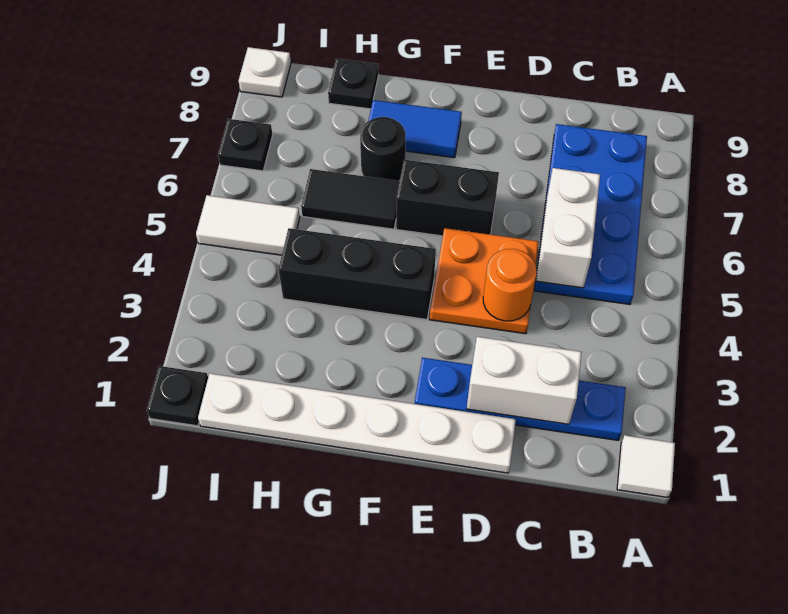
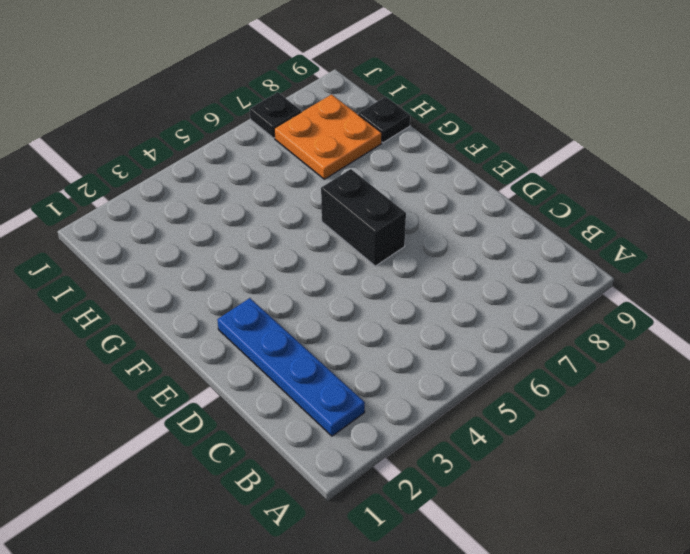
orange 2x2 plate [274,95,382,179] -> orange 2x2 plate moved to [430,228,539,334]
none -> white 1x1 tile [617,435,675,498]
none -> blue 2x4 plate [534,124,647,304]
none -> white 1x6 plate [198,374,516,473]

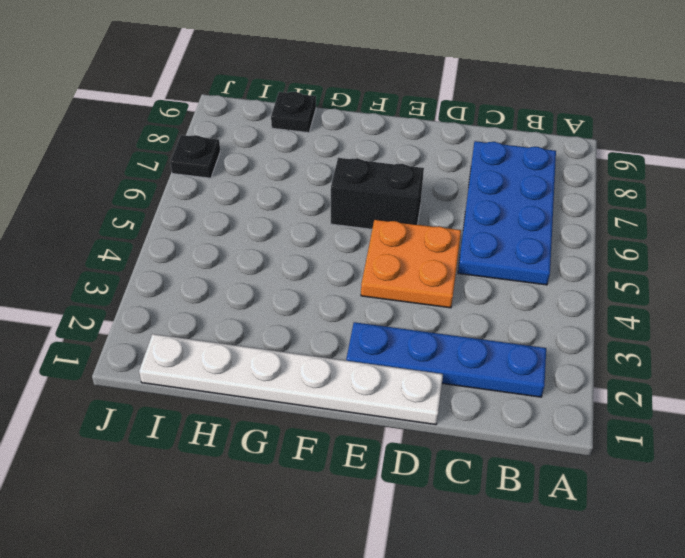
none -> white 1x1 tile [617,435,675,498]
none -> black 1x3 brick [279,228,436,319]
none -> blue 1x2 tile [368,100,462,158]

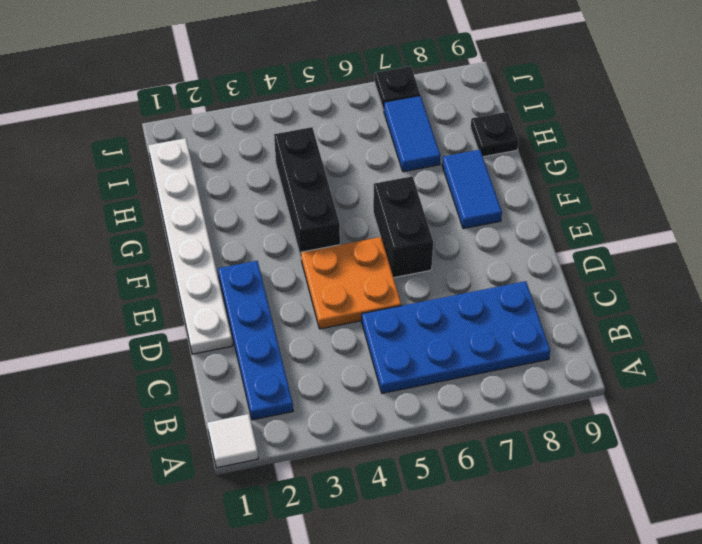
blue 1x2 tile [384,96,441,172] -> none
none -> black 1x2 tile [301,169,400,229]
none -> black 1x1 round brick [360,117,406,181]
none -> white 1x2 tile [196,195,300,255]

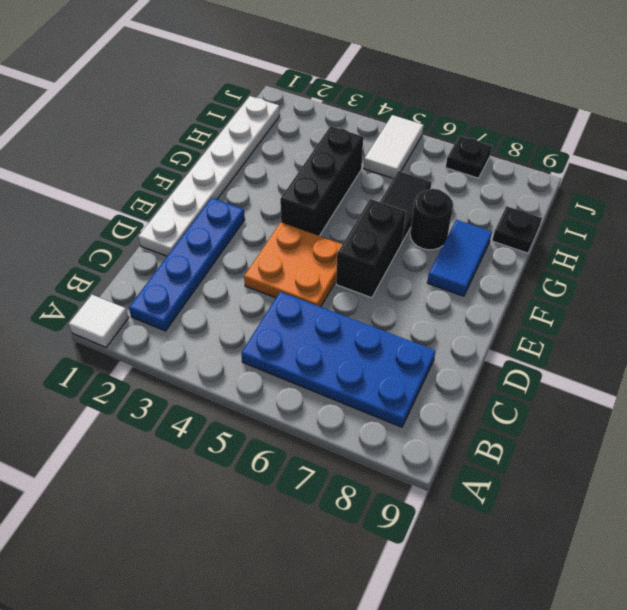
none -> black 1x1 plate [147,366,208,426]
none -> white 1x1 plate [239,47,291,97]
none -> white 1x2 brick [467,337,582,424]

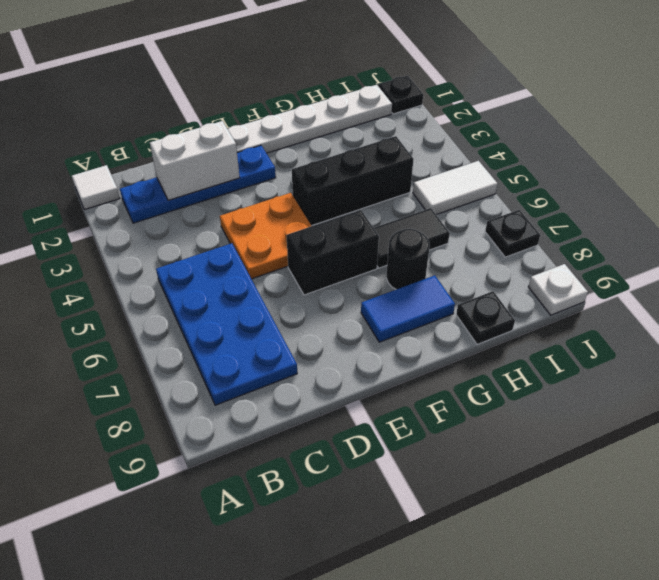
none -> white 1x2 brick [536,168,600,288]
none -> orange 1x1 round brick [483,249,537,321]

